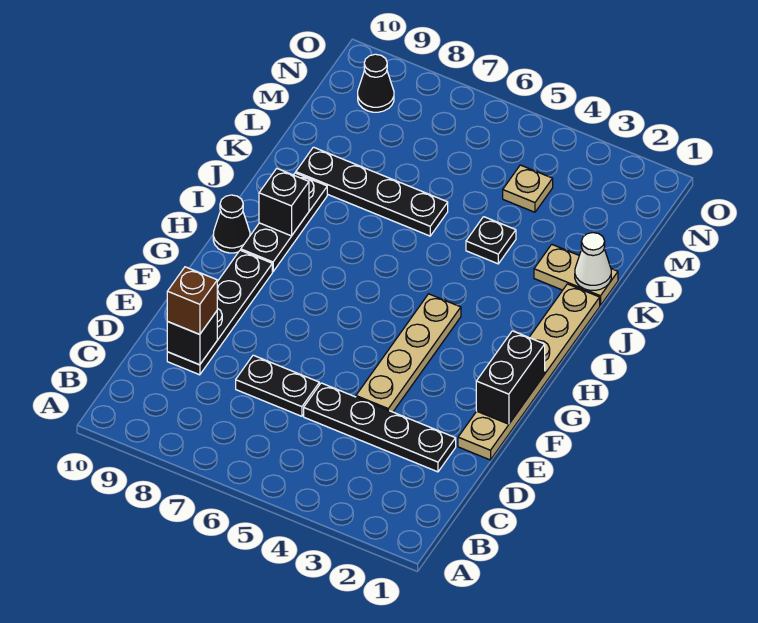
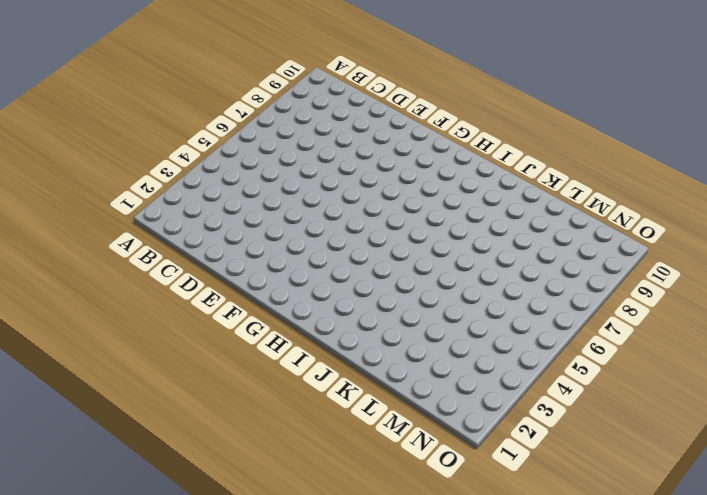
none -> black 1x4 plate [304,383,456,472]
none -> black 1x2 plate [236,355,319,416]
none -> black 1x4 plate [167,250,272,375]

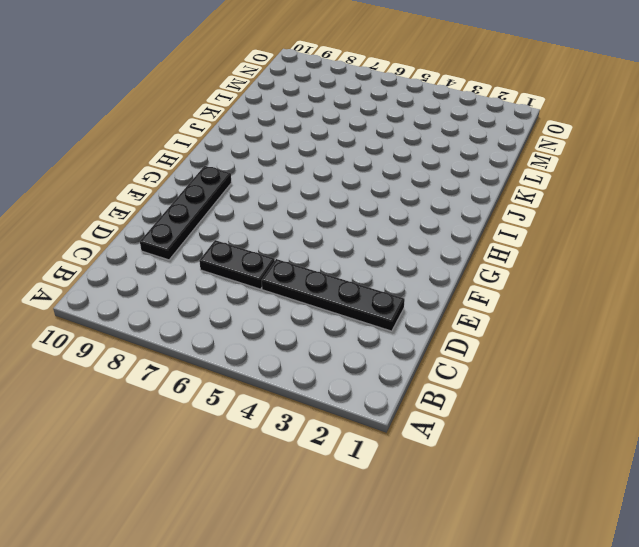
none -> tan 1x6 plate [458,284,600,460]
none -> tan 1x4 plate [356,294,461,412]
none -> black 1x3 plate [241,173,327,272]

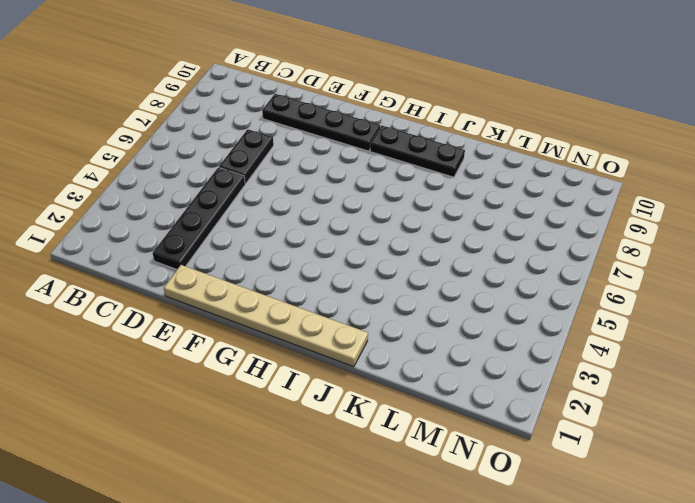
none -> tan 1x4 plate [356,294,461,412]
none -> black 1x1 cone [213,195,250,253]
none -> tan 1x2 plate [534,244,618,306]

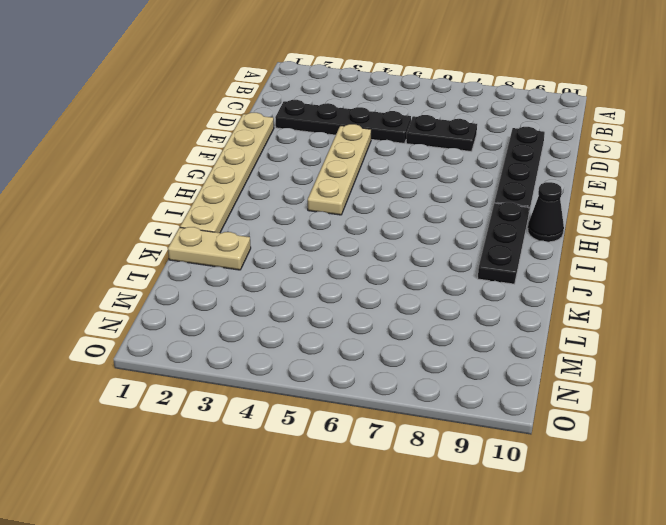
none -> black 1x1 plate [466,217,516,264]
none -> black 1x4 plate [296,147,448,236]
none -> tan 1x1 plate [503,165,553,212]

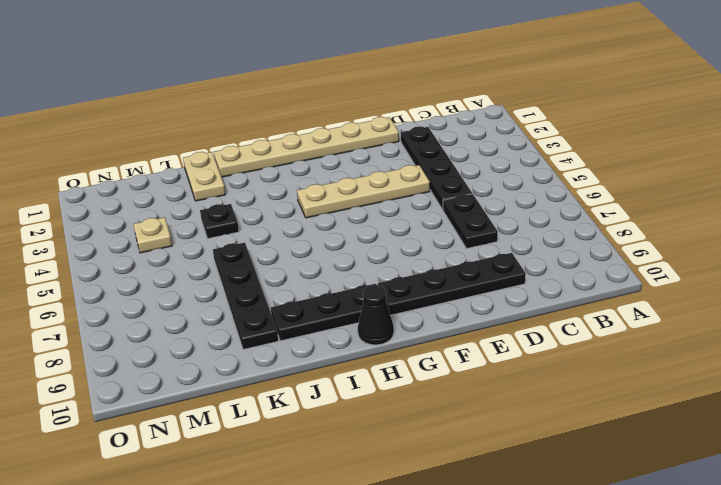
none -> black 1x1 cone [358,54,394,112]
none -> black 1x1 brick [167,311,217,365]
none -> black 1x2 brick [476,331,545,424]

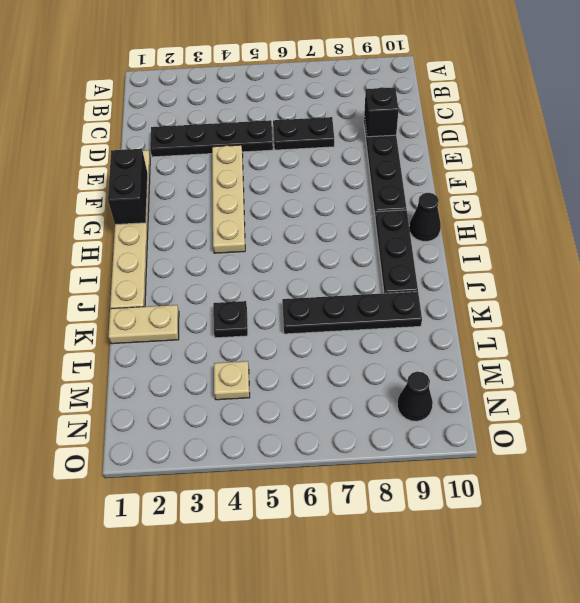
none -> black 1x1 brick [259,169,309,236]
none -> white 1x1 cone [575,233,611,290]
none -> brown 1x1 brick [167,267,217,334]

